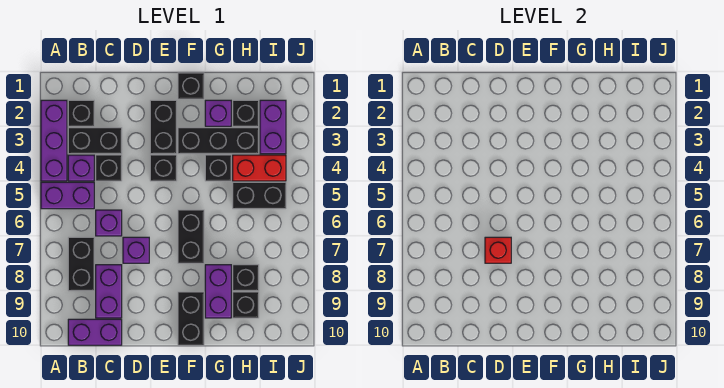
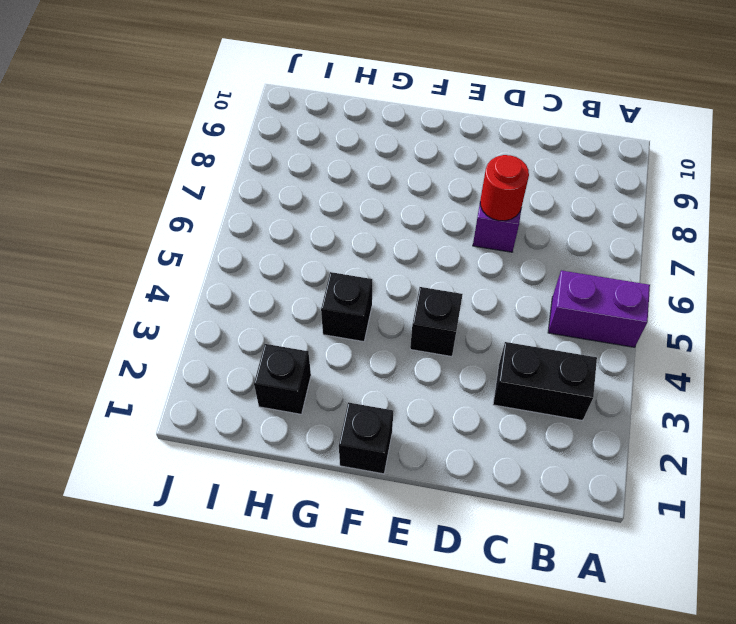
red 1x1 round brick [480,155,529,221] -> red 1x1 brick [485,237,511,263]
none -> purple 1x3 brick [41,100,67,181]
none -> black 1x1 brick [68,100,94,126]
none -> purple 1x1 brick [68,155,94,181]

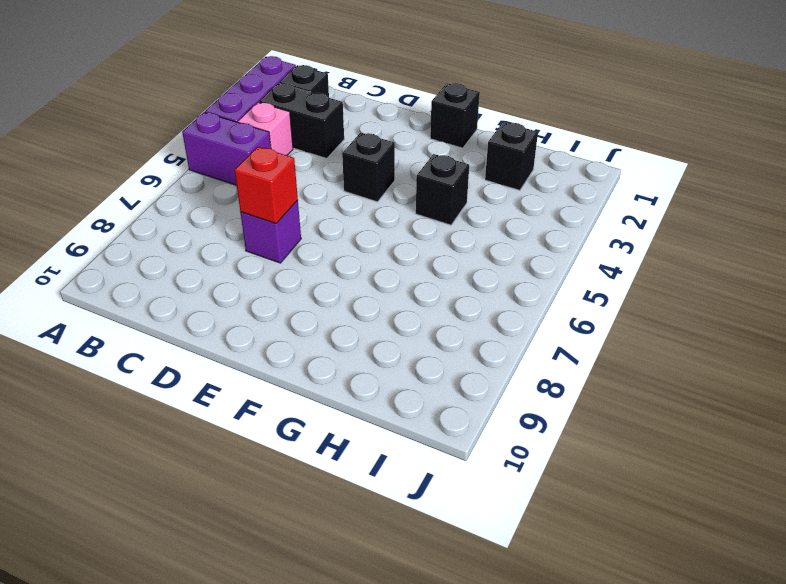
pink 1x1 brick [238,102,293,155] -> purple 1x1 brick [68,155,94,181]
none -> black 1x2 brick [68,237,94,291]
none -> purple 1x2 brick [68,319,122,345]
none -> black 1x1 brick [96,155,122,181]

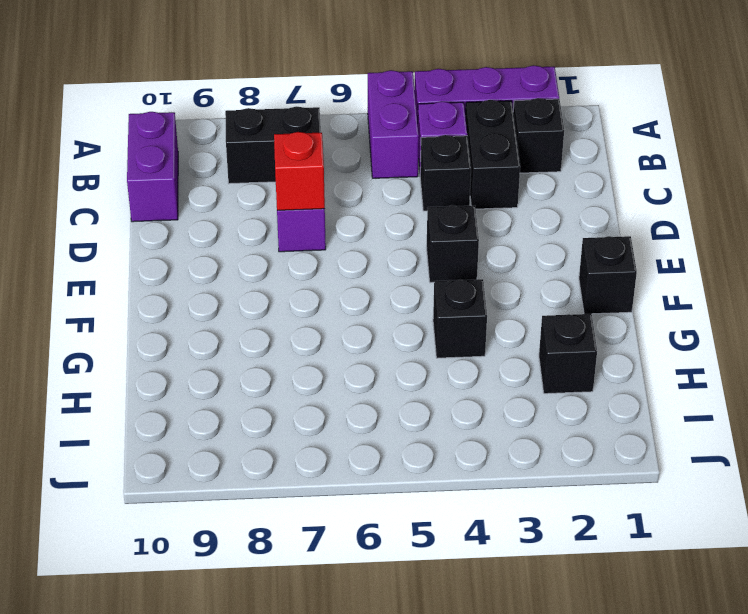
none -> purple 1x1 brick [96,210,122,236]
none -> purple 1x2 brick [96,265,122,318]
none -> black 1x2 brick [150,100,177,154]

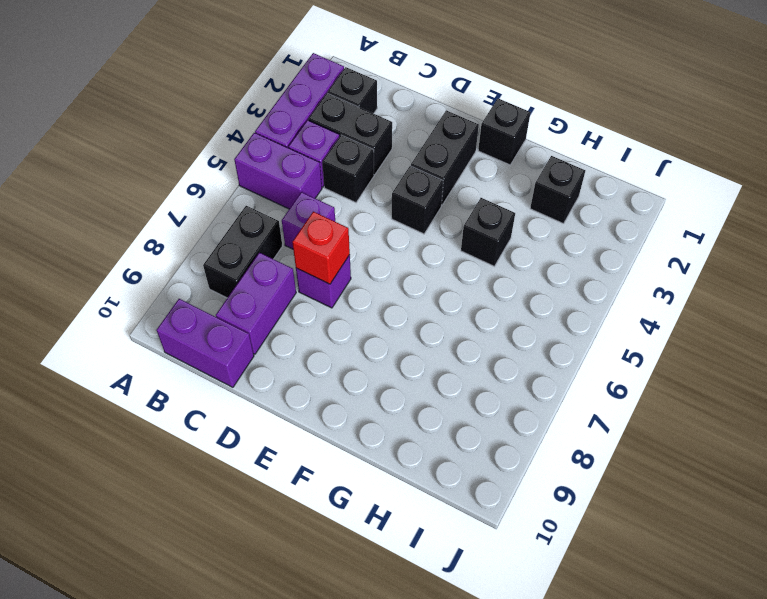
none -> black 1x3 brick [178,128,259,154]
none -> black 1x2 brick [178,210,204,263]
none -> black 1x2 brick [178,292,204,345]

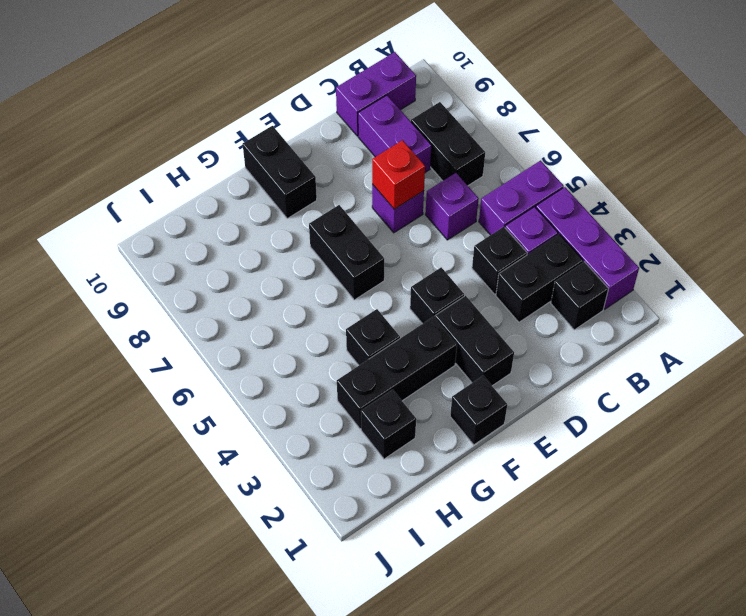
none -> purple 1x1 brick [205,100,231,126]
none -> purple 1x2 brick [205,265,231,318]
none -> red 1x2 brick [233,155,286,181]

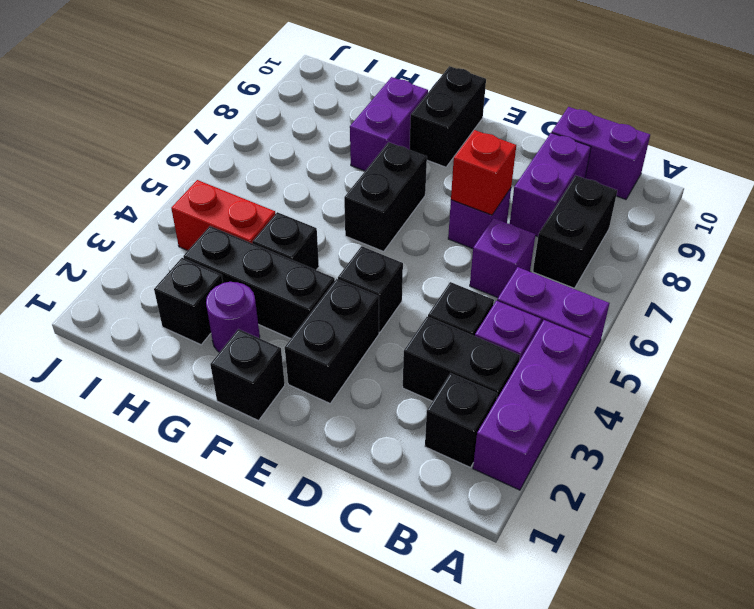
purple 1x1 round brick [206,282,260,352] -> purple 1x1 brick [205,100,231,126]
none -> black 1x2 brick [233,182,286,209]
none -> black 1x1 brick [233,265,259,291]
none -> black 1x1 brick [233,292,259,318]

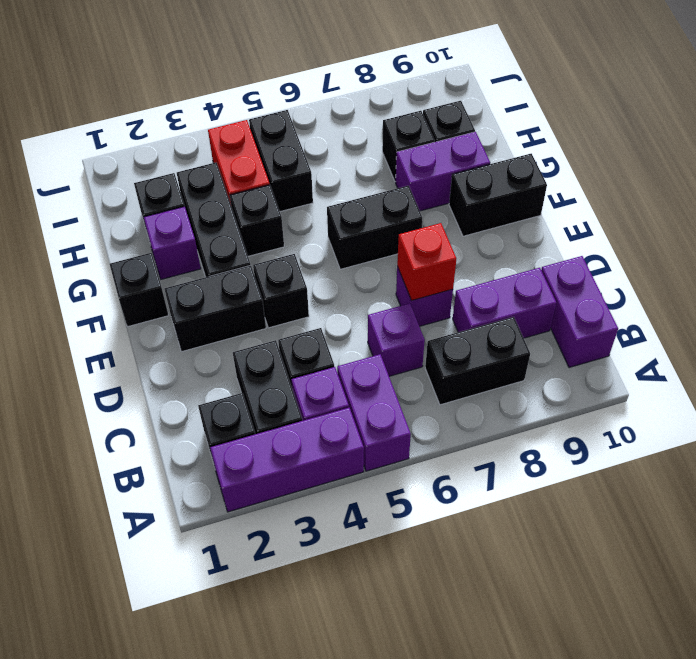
none -> purple 1x2 brick [260,100,286,154]

